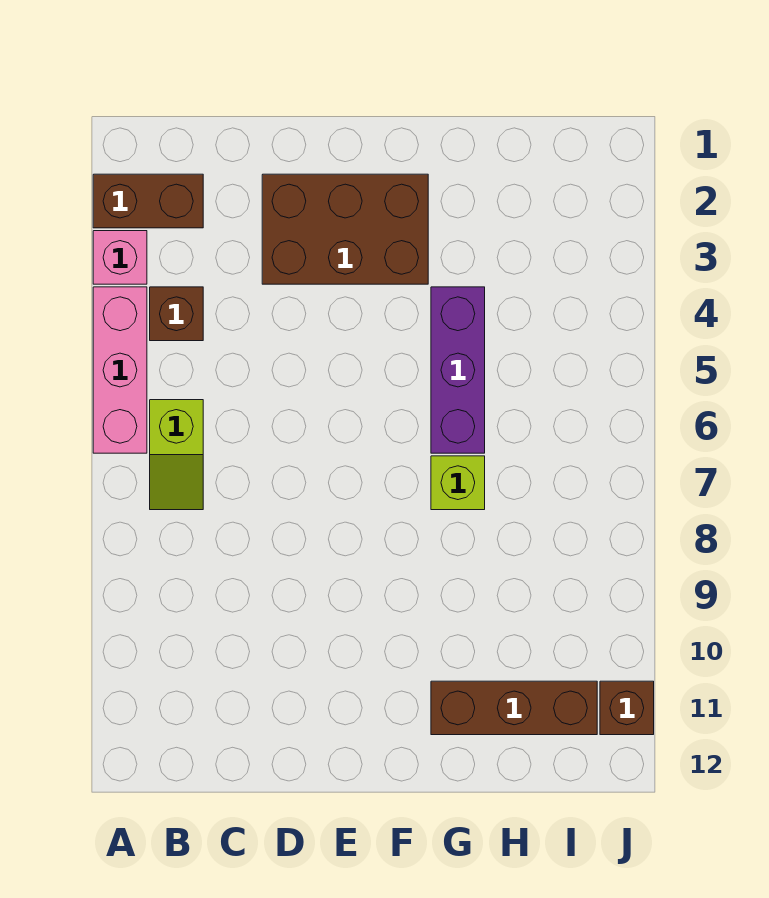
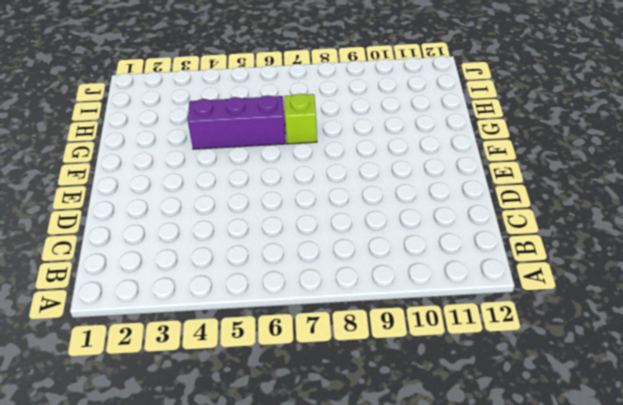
none -> brown 1x2 brick [93,174,203,228]
none -> pink 1x1 brick [93,231,147,284]

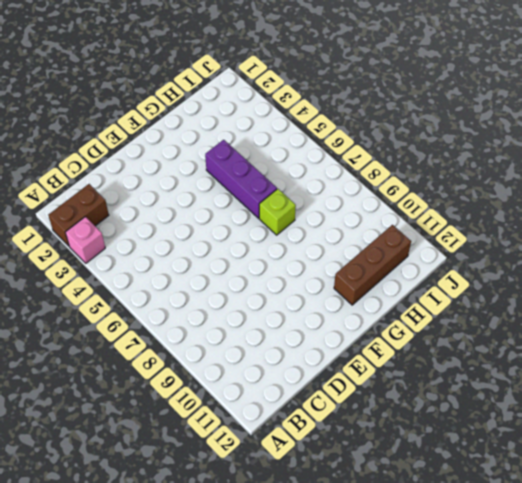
none -> pink 1x3 brick [93,287,147,453]
none -> brown 1x1 brick [150,287,203,341]

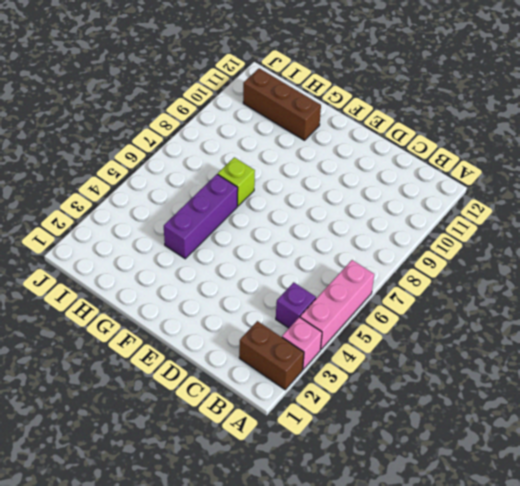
purple 1x1 brick [276,282,316,328] -> brown 1x1 brick [150,287,203,341]
none -> lime 1x2 slope [150,400,203,510]
none -> brown 2x3 brick [262,174,428,284]

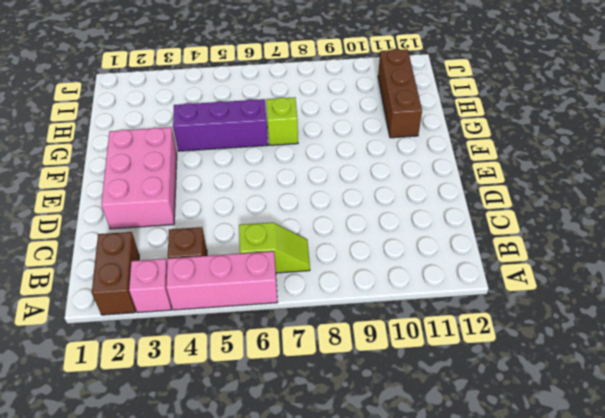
pink 2x3 brick [101,127,177,229] -> brown 2x3 brick [262,174,428,284]
none -> brown 1x1 brick [600,681,654,735]

